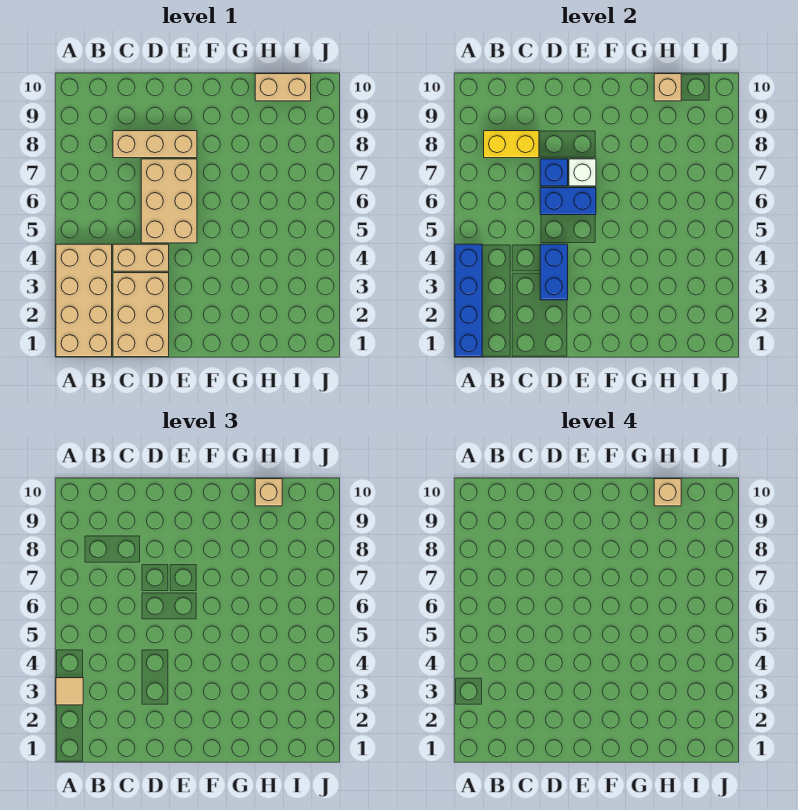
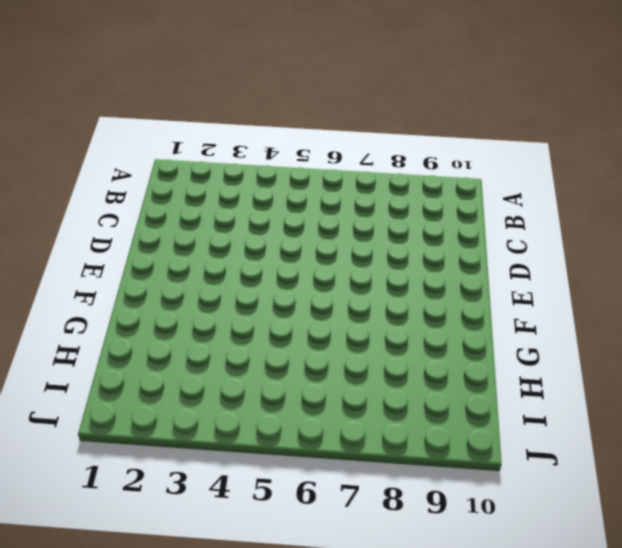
none -> tan 2x4 brick [56,244,112,357]
none -> tan 2x3 brick [113,273,169,357]
none -> tan 1x2 brick [113,244,169,271]

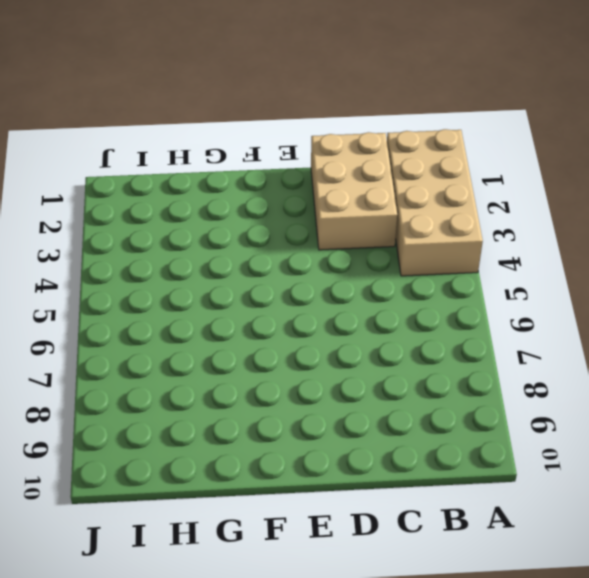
none -> tan 1x2 brick [113,244,169,271]
none -> tan 1x3 brick [113,131,197,158]
none -> tan 2x3 brick [141,159,197,243]

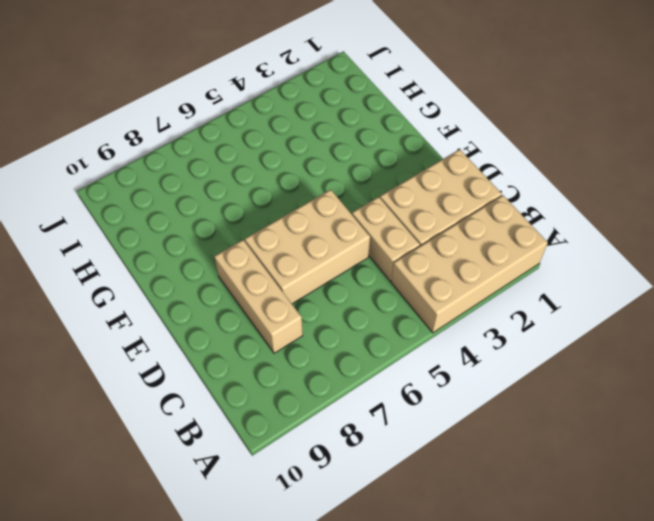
none -> tan 1x2 brick [255,74,311,101]
none -> blue 1x4 brick [455,244,482,357]
none -> yellow 1x2 brick [484,131,539,158]

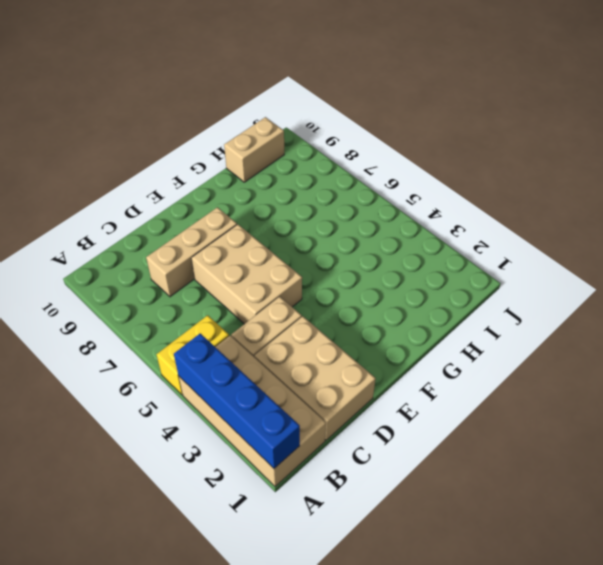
yellow 1x2 brick [157,315,229,395] -> yellow 1x2 brick moved to [484,131,539,158]
none -> blue 1x2 brick [540,244,568,300]
none -> blue 1x2 brick [540,188,596,215]
none -> blue 1x1 brick [540,159,568,186]

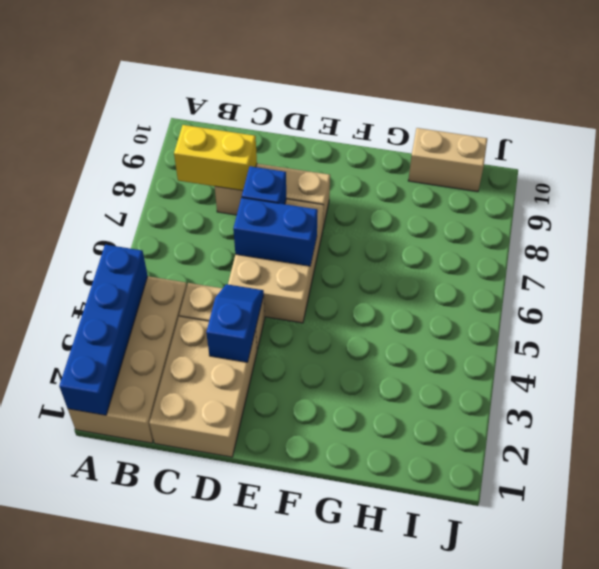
blue 1x2 slope [206,284,264,362] -> blue 1x2 brick [540,244,568,300]
none -> white 1x1 brick [569,159,596,186]
none -> tan 1x1 brick [654,74,681,101]
none -> tan 1x1 tile [56,678,83,705]

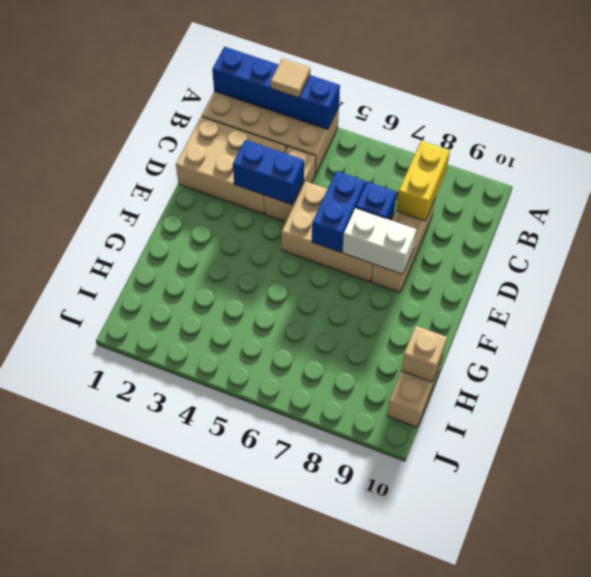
white 1x2 brick [342,208,417,274] -> white 1x1 brick [569,159,596,186]
none -> tan 1x1 brick [255,479,282,506]
none -> tan 1x1 brick [654,479,681,506]

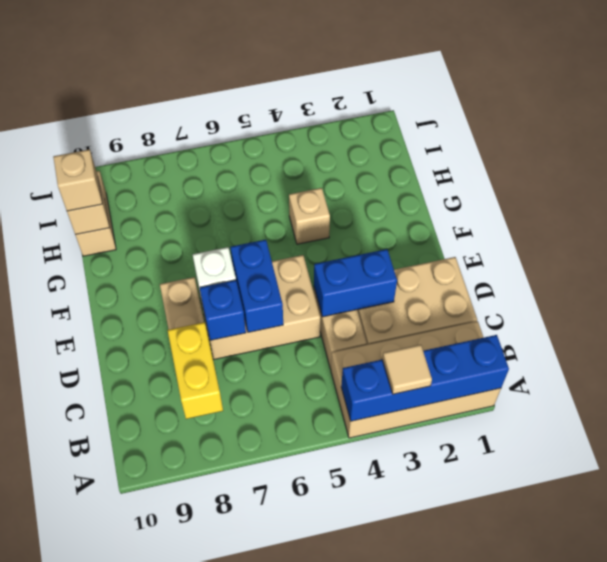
tan 1x1 brick [289,188,330,244] -> tan 1x1 brick moved to [654,479,681,506]

